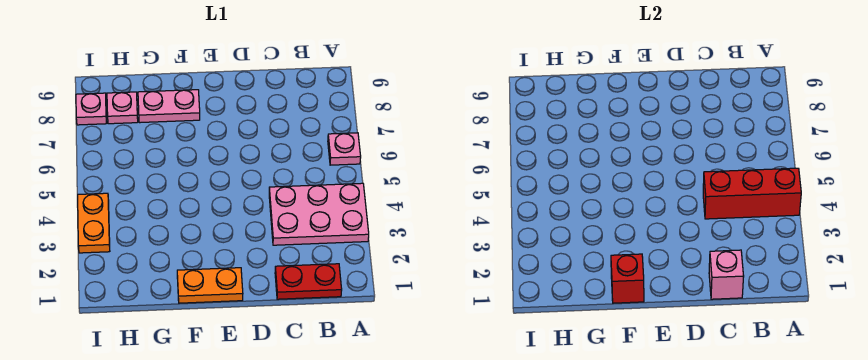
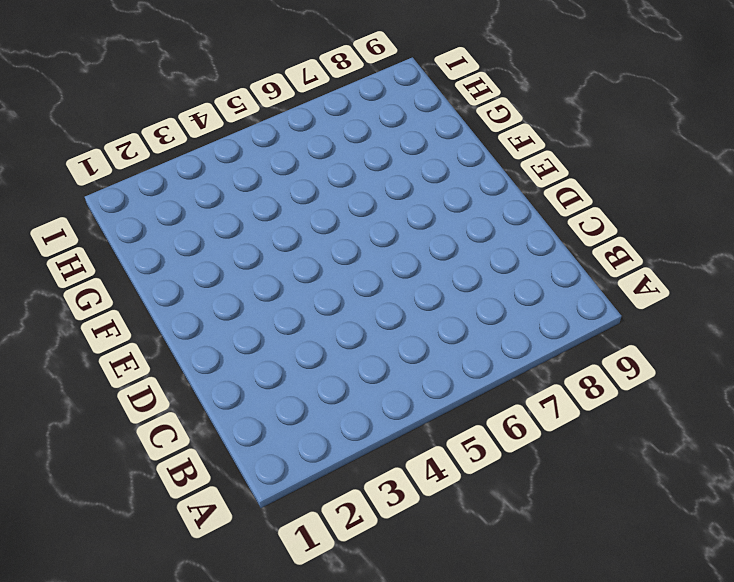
none -> pink 2x3 plate [269,183,369,245]
none -> pink 1x1 plate [328,133,361,165]

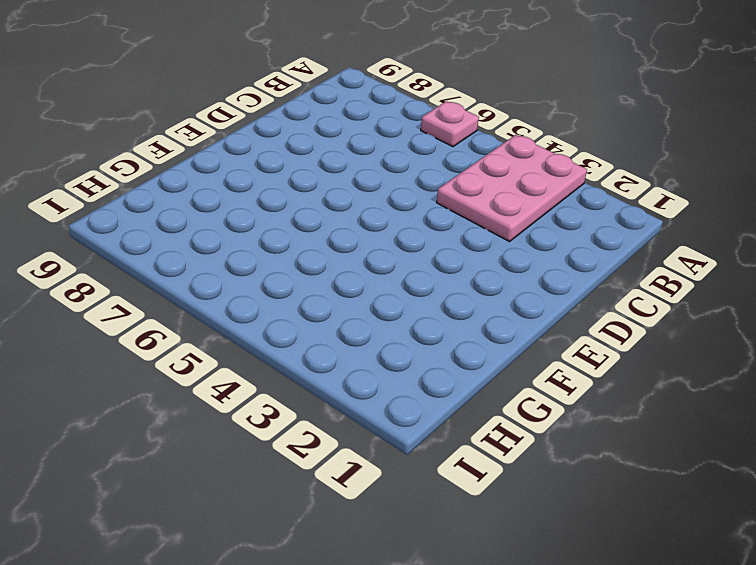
none -> red 1x2 plate [275,264,342,299]
none -> orange 1x2 plate [177,268,243,303]

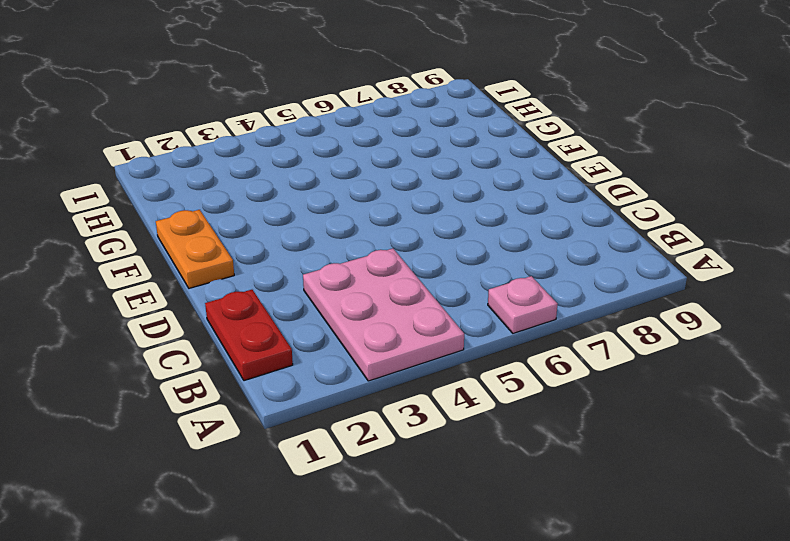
none -> pink 1x2 plate [138,90,200,123]
none -> pink 1x1 plate [107,92,138,124]

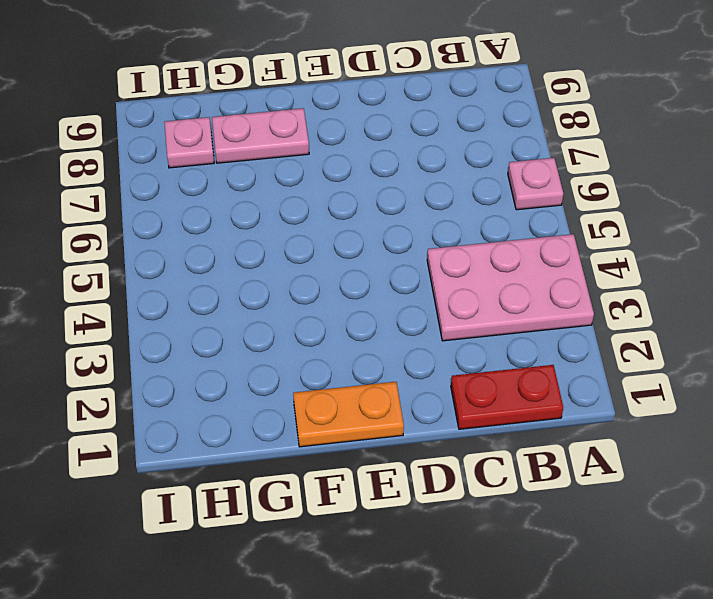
none -> orange 1x2 plate [78,193,110,253]
none -> pink 1x1 plate [76,93,107,125]

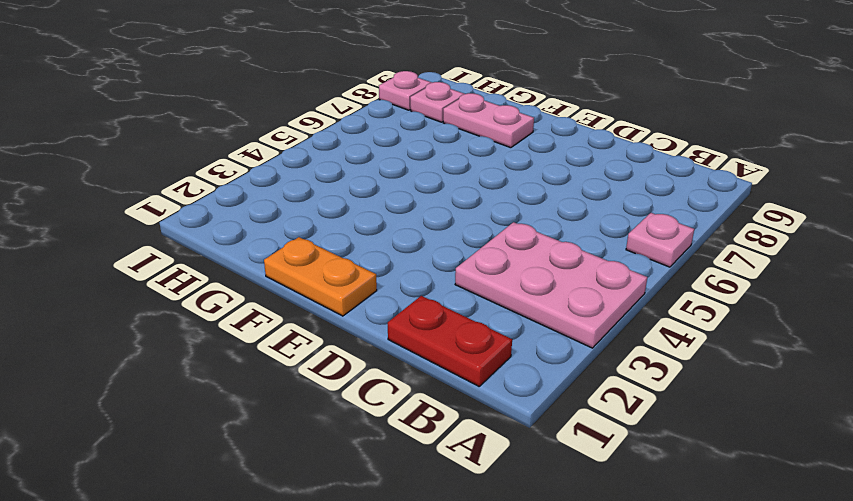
none -> orange 1x2 plate [78,193,110,253]
none -> red 1x3 brick [703,168,801,219]

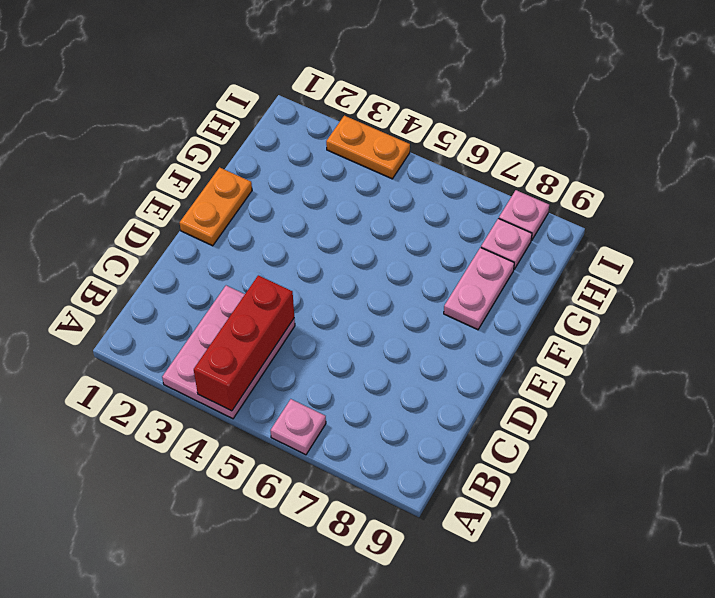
none -> red 1x2 plate [275,264,342,299]
none -> pink 1x1 brick [709,250,744,299]

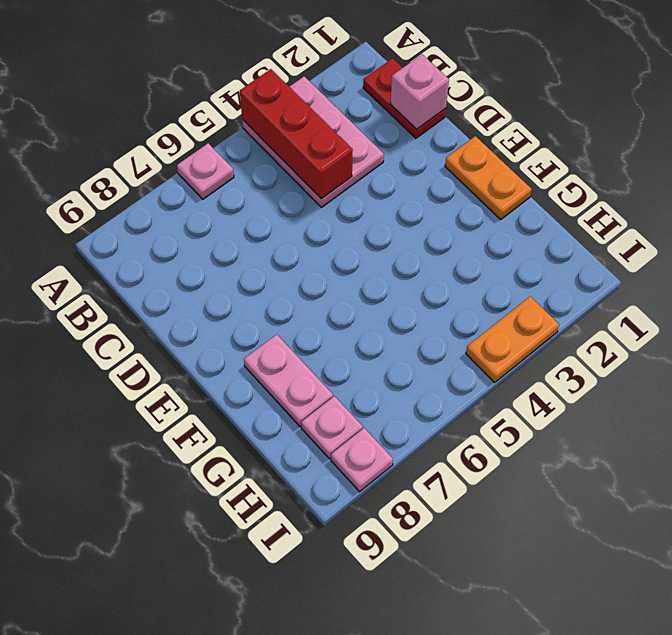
none -> red 1x1 brick [611,254,644,303]

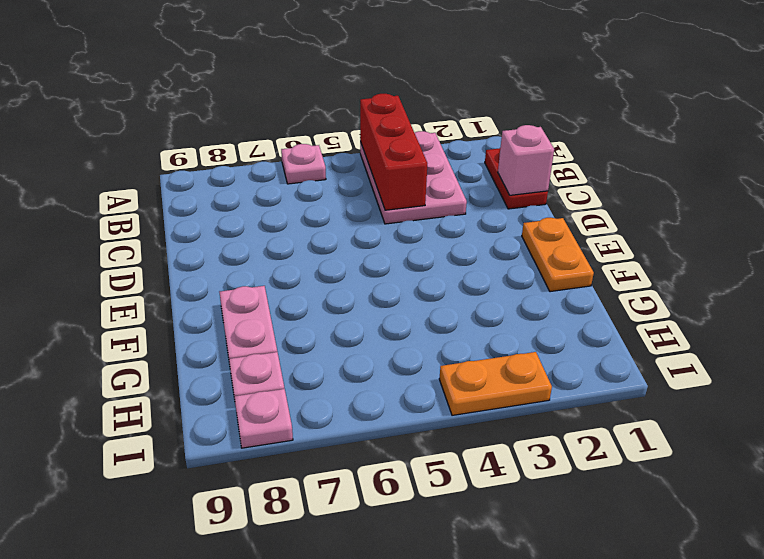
none -> red 1x1 brick [611,254,644,303]

